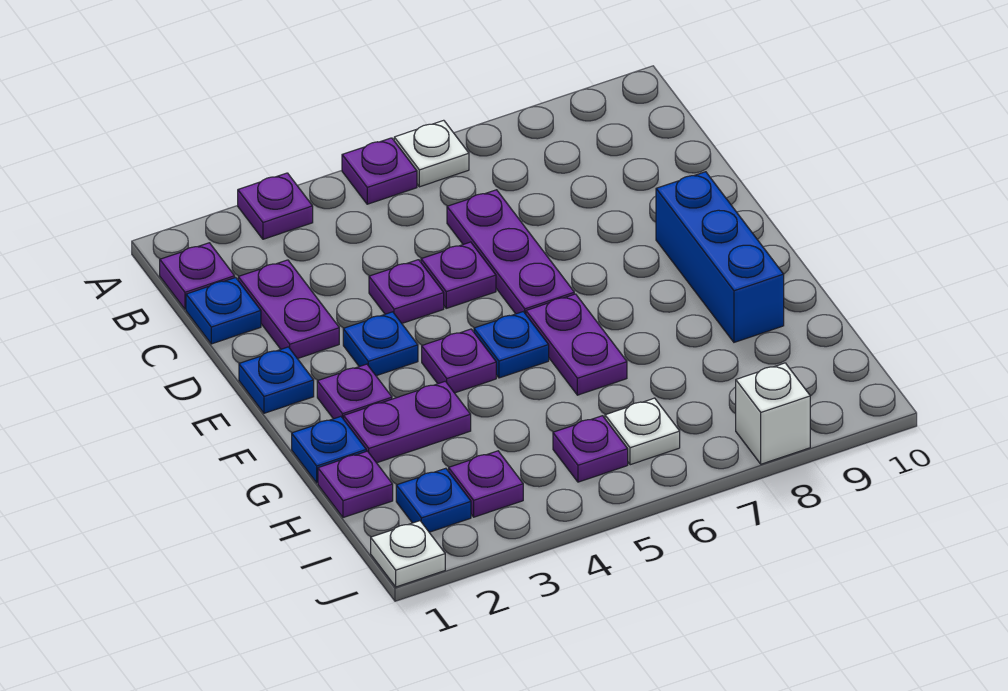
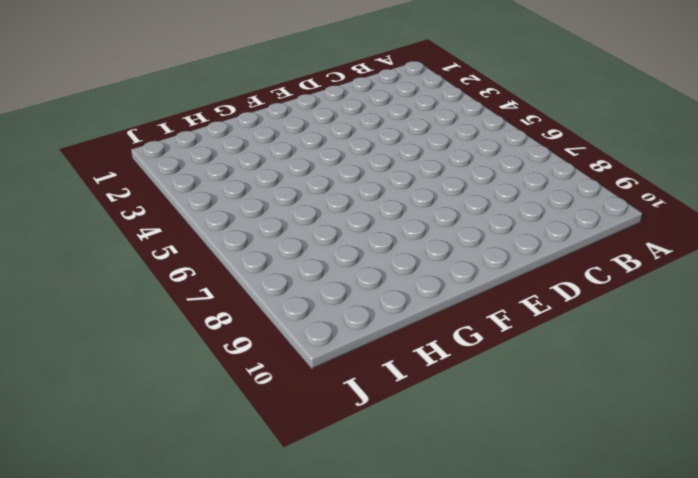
none -> purple 1x1 plate [238,173,313,239]
none -> purple 1x1 plate [342,138,417,204]
none -> white 1x1 plate [394,120,469,187]

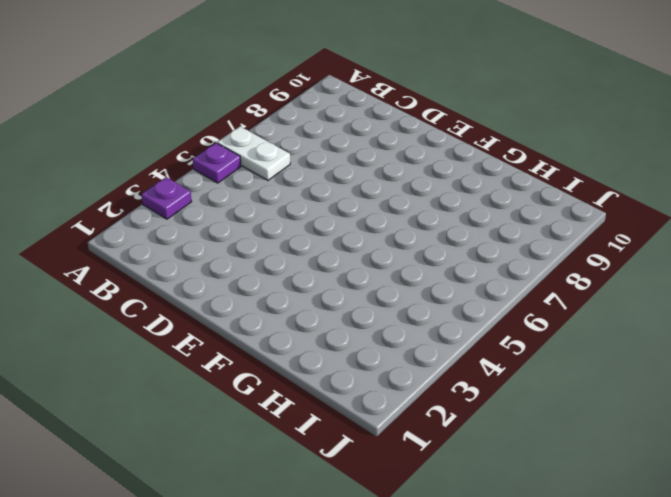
white 1x2 plate [217,127,290,180] -> white 1x1 plate [394,120,469,187]
none -> purple 1x1 plate [160,243,235,309]
none -> blue 1x1 plate [186,278,261,344]
none -> purple 1x2 plate [238,260,339,359]

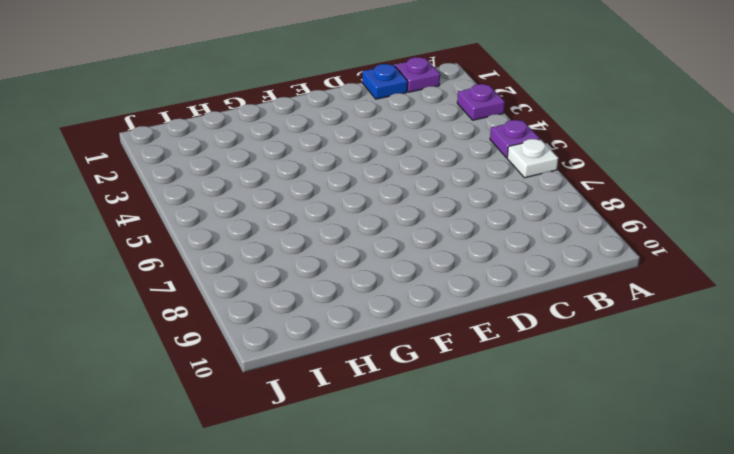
none -> purple 1x2 plate [238,260,339,359]
none -> purple 1x3 plate [447,190,574,314]
none -> purple 1x1 plate [369,260,444,323]

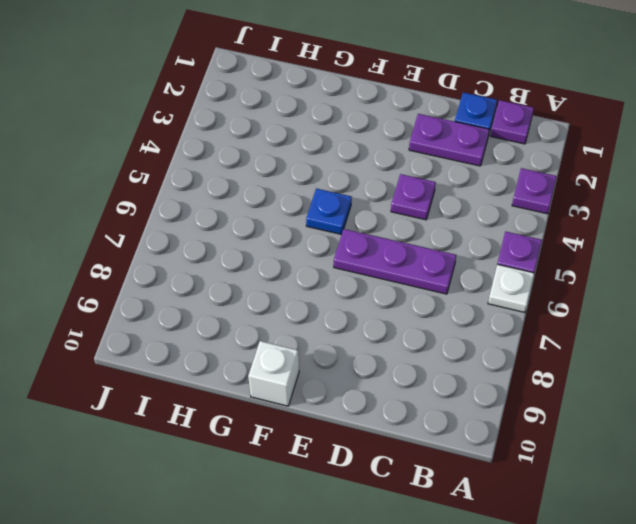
white 1x1 brick [248,341,299,406] -> white 1x1 brick moved to [736,363,810,464]
none -> purple 1x1 plate [421,242,496,308]
none -> blue 1x1 plate [239,347,314,413]
none -> blue 1x1 plate [343,312,418,376]

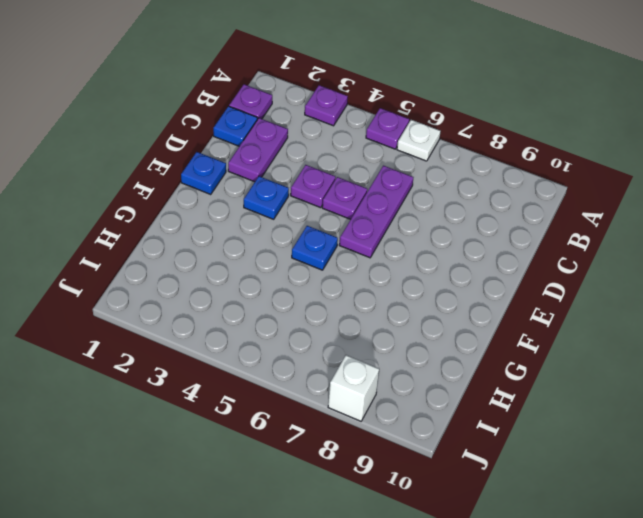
none -> blue 1x3 brick [656,172,784,342]
none -> purple 1x1 plate [317,364,392,419]
none -> purple 1x1 plate [422,329,496,393]

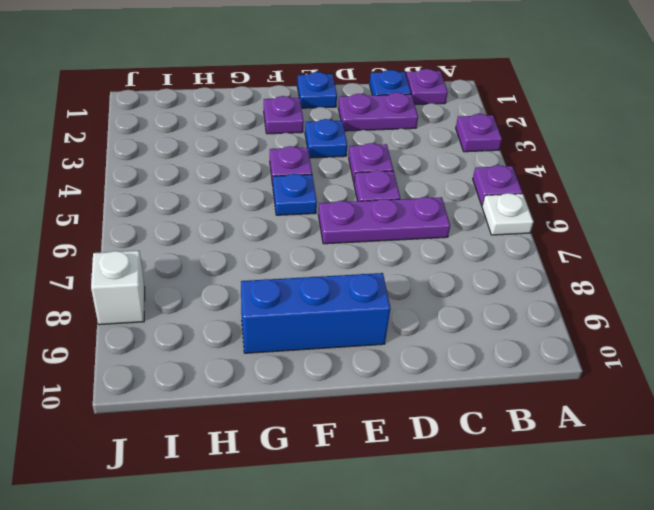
none -> purple 1x2 plate [526,294,627,395]
none -> blue 1x1 plate [292,417,366,483]
none -> purple 1x2 plate [344,381,471,463]

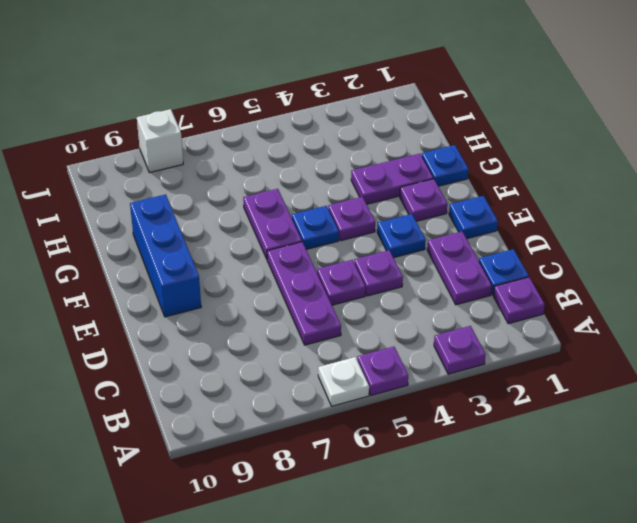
none -> purple 1x1 plate [318,451,393,518]
none -> blue 1x1 plate [396,468,471,532]
none -> purple 1x1 plate [449,451,523,517]

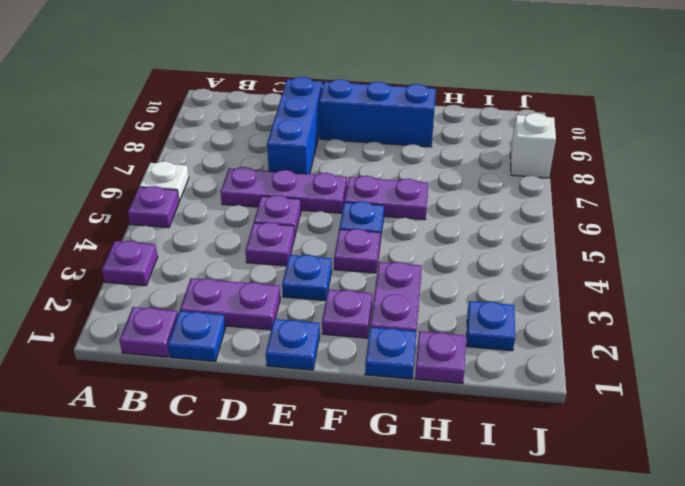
blue 1x3 brick [267,77,322,174] -> none
none -> purple 1x1 plate [449,451,523,517]
none -> purple 1x1 plate [553,416,628,482]
none -> white 1x1 plate [605,398,680,465]

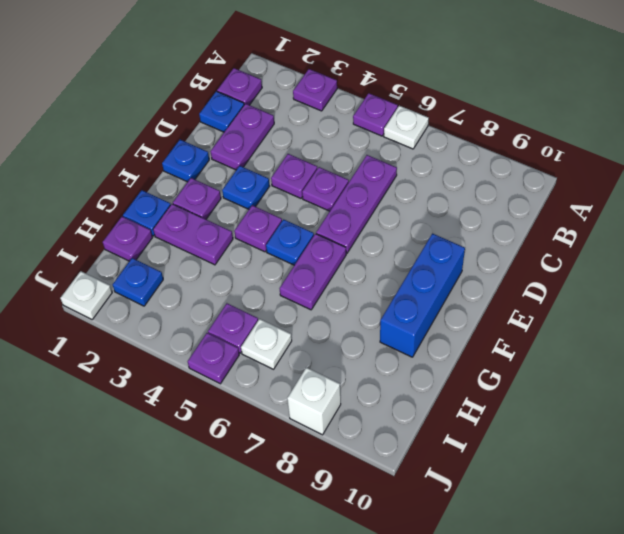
purple 1x1 plate [188,333,239,384] -> purple 1x1 plate moved to [449,451,523,517]

